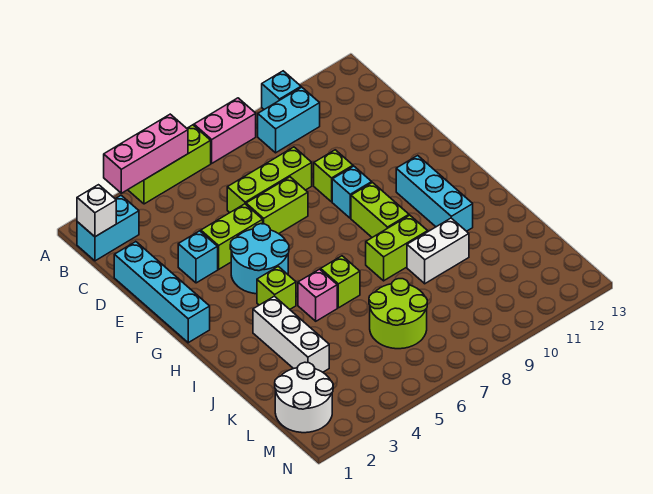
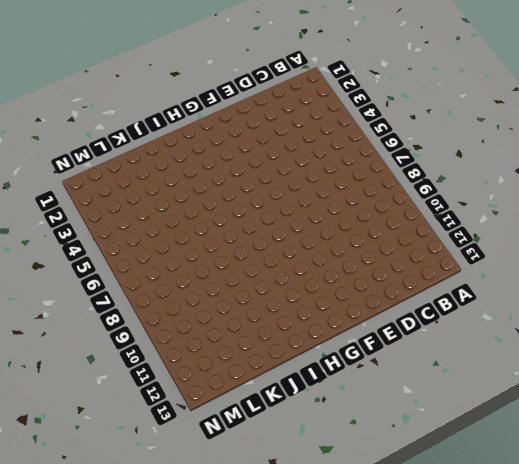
none -> lime 1x3 brick [128,125,211,204]
none -> pink 1x2 brick [194,98,256,163]
none -> cyan 1x1 brick [262,71,301,109]

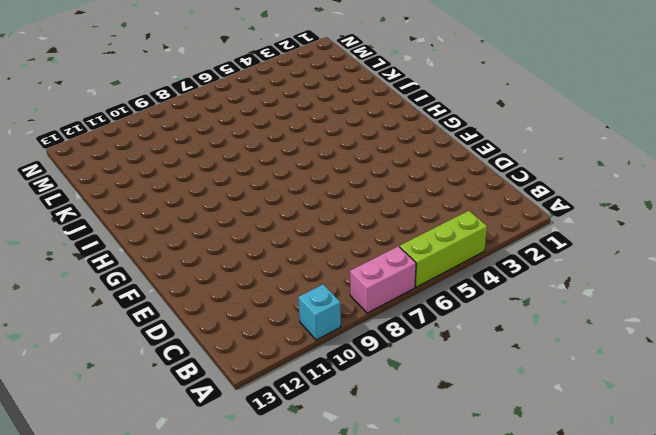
none -> cyan 1x2 brick [77,195,139,261]
none -> cyan 1x2 brick [258,87,320,153]
none -> cyan 1x4 brick [114,242,210,343]

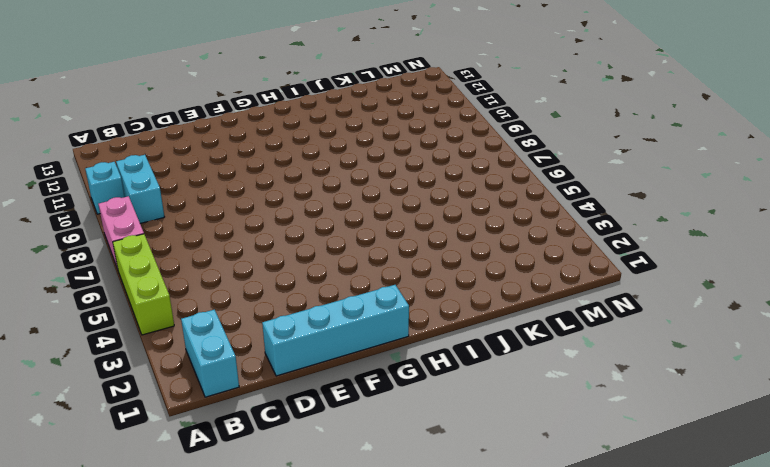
none -> lime 1x3 brick [227,147,312,213]
none -> cyan 1x1 brick [178,231,218,283]
none -> lime 1x2 brick [201,204,263,269]

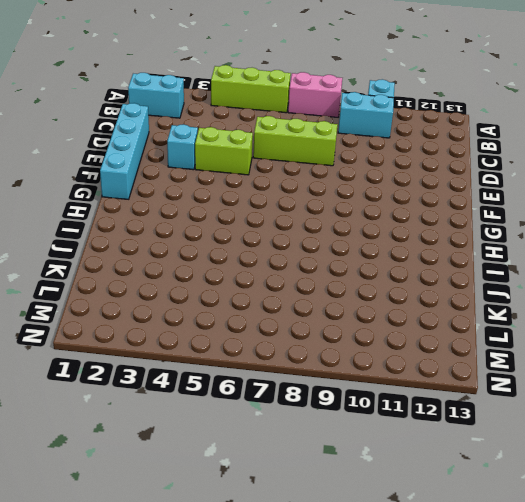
none -> lime 1x2 brick [246,177,308,234]
none -> lime 1x1 brick [314,150,353,202]
none -> cyan 2x2 round brick [230,224,289,294]

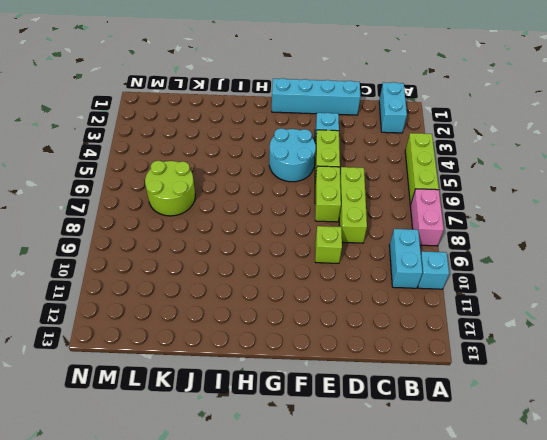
none -> cyan 1x1 brick [332,166,372,218]
none -> lime 1x2 brick [351,183,409,237]
none -> cyan 1x3 brick [396,156,473,231]

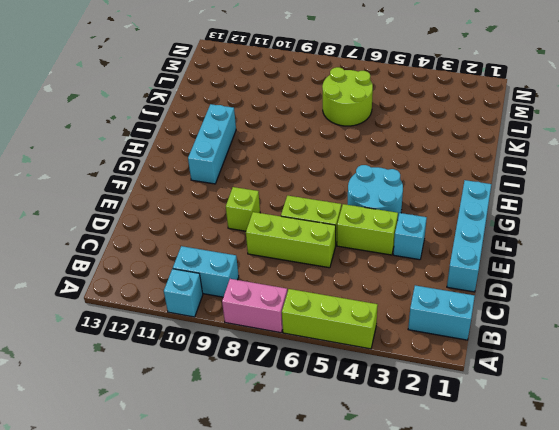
none -> cyan 1x1 brick [332,166,372,218]
none -> lime 1x2 brick [351,183,409,237]
none -> lime 1x1 brick [257,266,296,309]

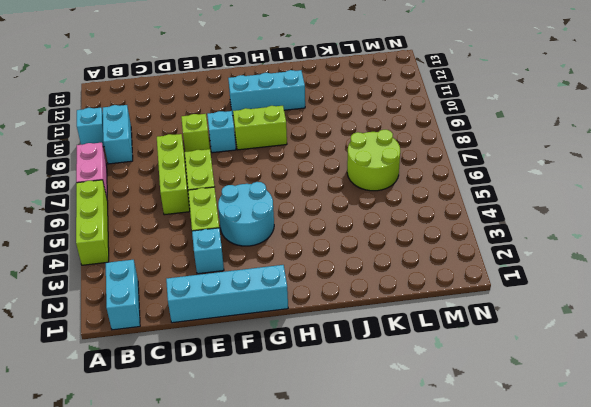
none -> lime 1x1 brick [257,266,296,309]
none -> white 1x3 brick [253,296,329,372]
none -> pink 1x1 brick [298,269,337,321]

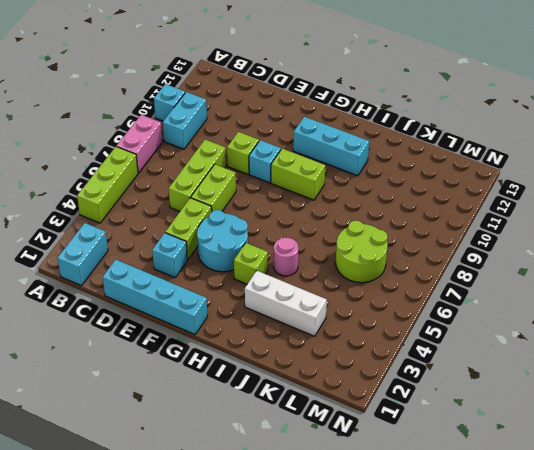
pink 1x1 round brick [274,238,298,276] -> pink 1x1 brick [298,269,337,321]
none -> lime 1x1 brick [321,256,360,308]
none -> lime 1x2 brick [366,215,428,281]
none -> white 1x2 brick [407,218,469,284]

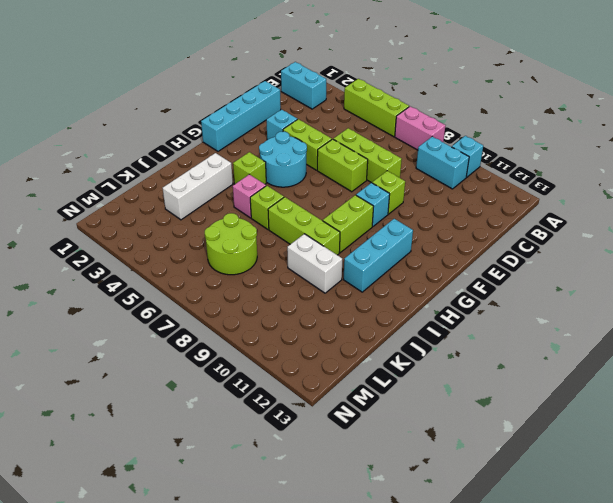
lime 1x3 brick [268,197,340,255] -> lime 1x2 brick [366,215,428,281]
none -> white 2x2 round brick [275,362,333,433]
none -> pink 1x3 brick [104,114,188,193]
none -> white 1x1 brick [77,185,116,237]

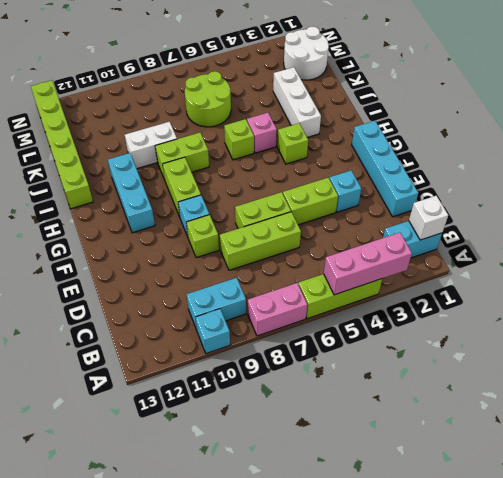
lime 1x6 brick [31,80,93,209] -> none
none -> cyan 2x2 round brick [230,224,289,294]

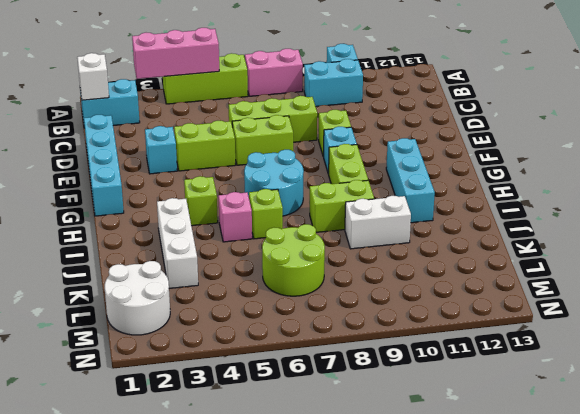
cyan 2x2 round brick [244,150,304,216] -> cyan 2x2 round brick moved to [230,224,289,294]

